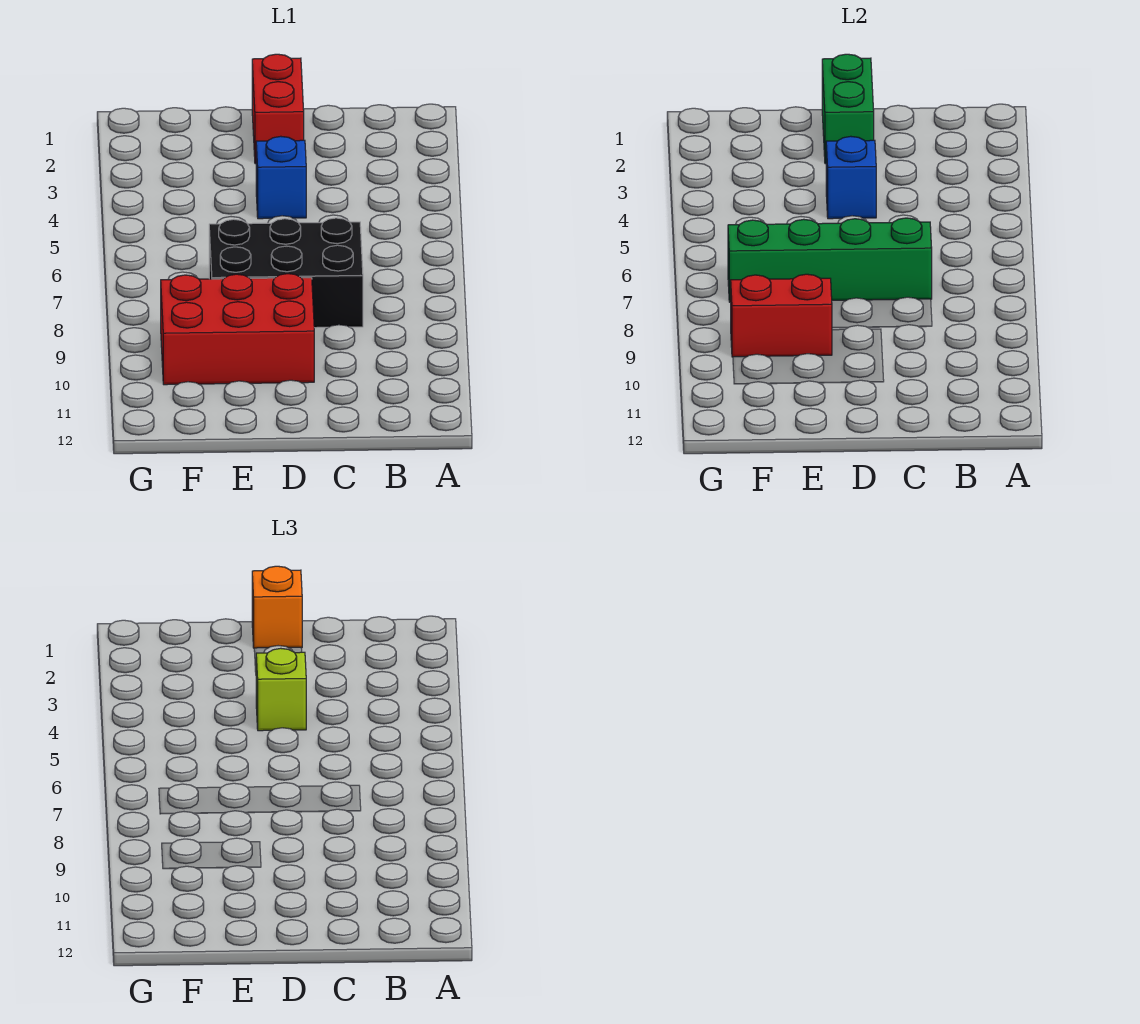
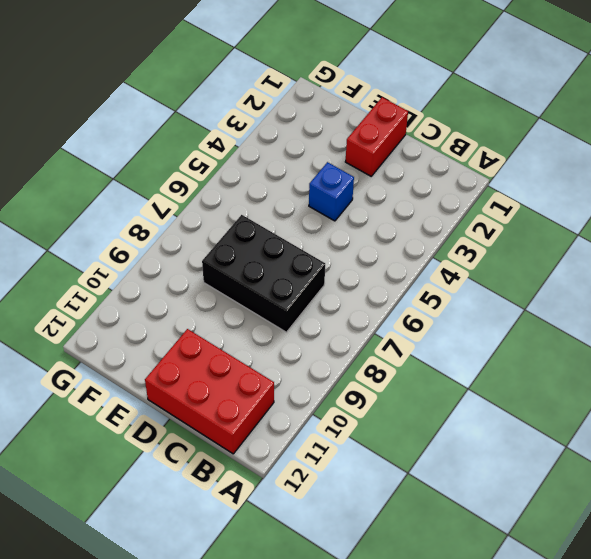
red 2x3 brick [145,329,274,454] -> red 2x3 brick moved to [161,274,314,385]
none -> green 1x4 brick [728,218,932,302]
none -> green 1x2 brick [822,54,874,164]

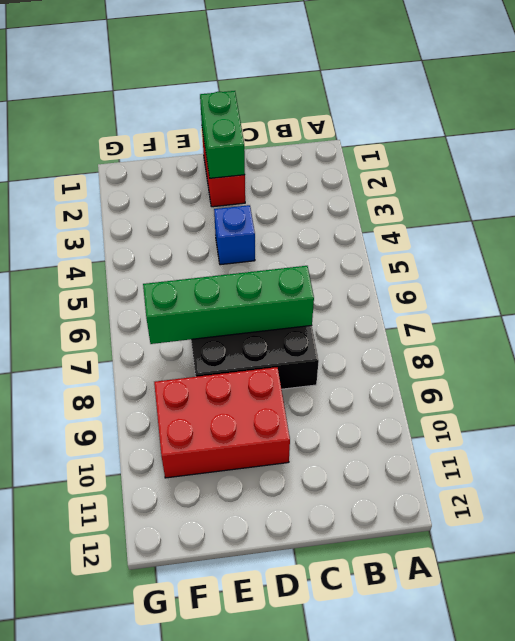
none -> blue 1x1 brick [826,136,876,219]
none -> red 1x2 brick [731,274,832,357]

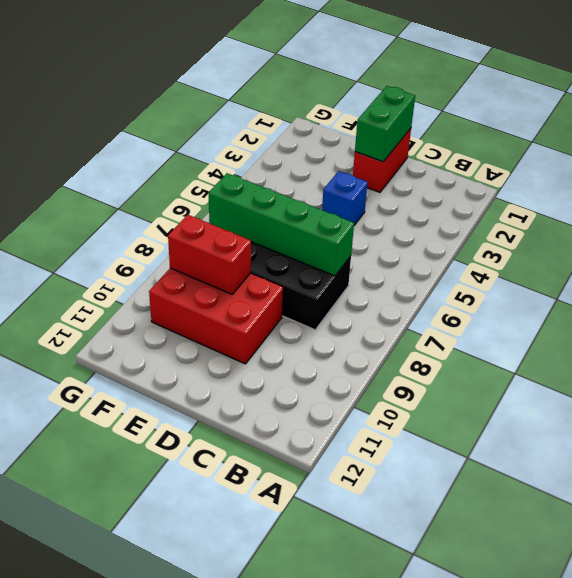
none -> blue 1x1 brick [826,136,876,219]
none -> orange 1x1 brick [252,566,302,648]

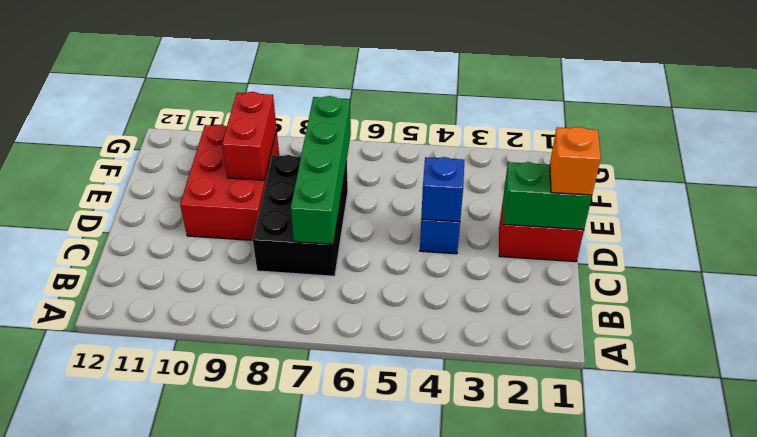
none -> lime 1x1 brick [256,648,306,731]

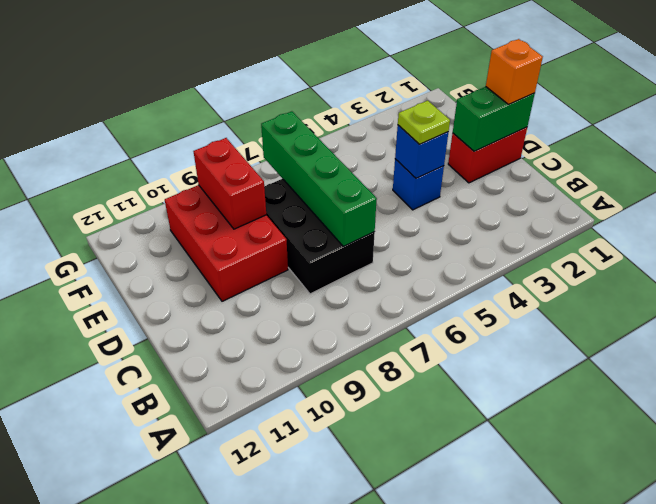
lime 1x1 plate [398,101,450,144] -> lime 1x1 brick [256,648,306,731]

